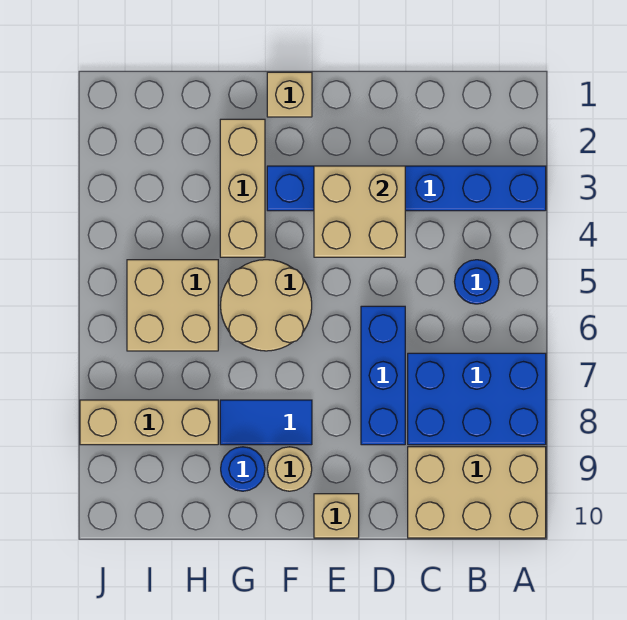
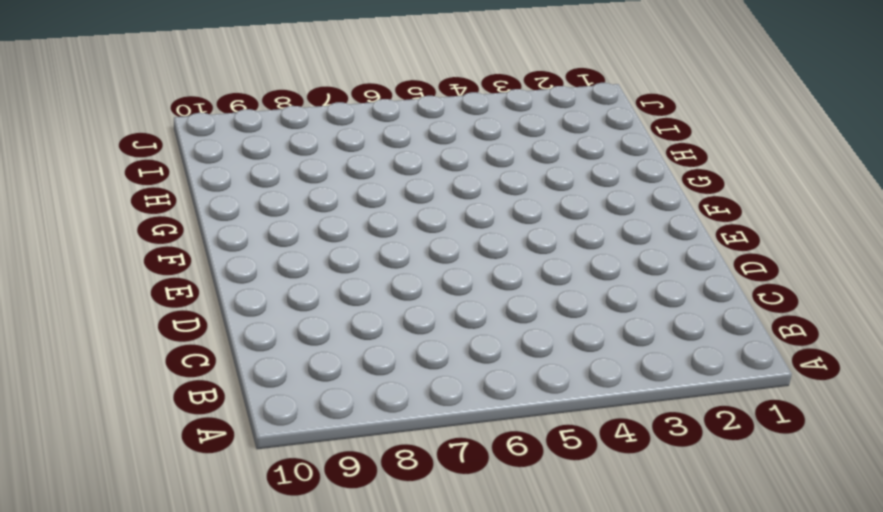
none -> blue 1x6 brick [267,166,546,211]
none -> blue 2x3 brick [408,353,546,445]
none -> tan 2x3 brick [408,447,546,538]

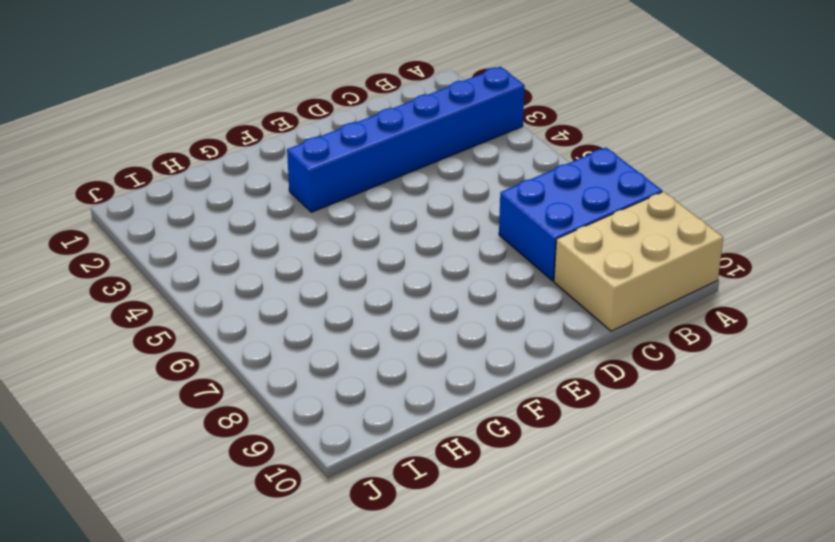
none -> blue 1x1 round brick [455,260,499,304]
none -> blue 1x3 brick [361,306,405,445]
none -> tan 1x1 brick [314,494,359,538]

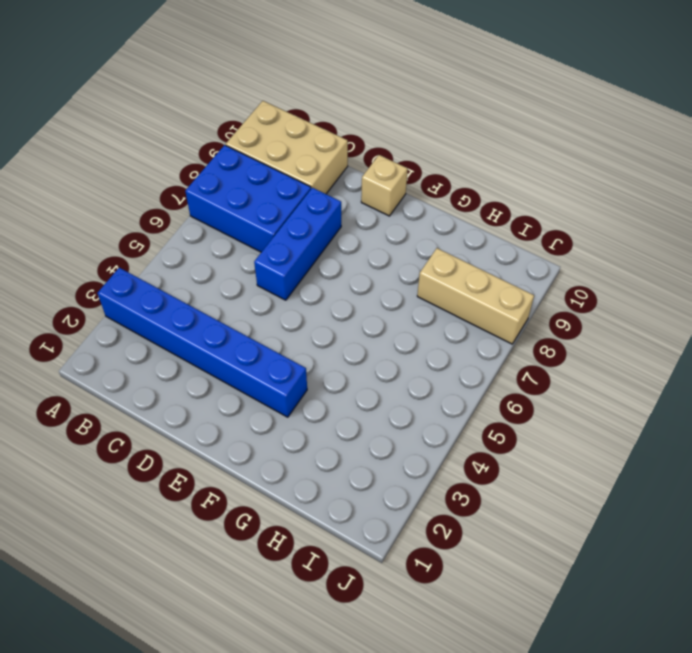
none -> blue 1x1 round brick [455,260,499,304]
none -> tan 1x1 brick [267,72,312,117]
none -> tan 2x2 round brick [221,260,312,351]

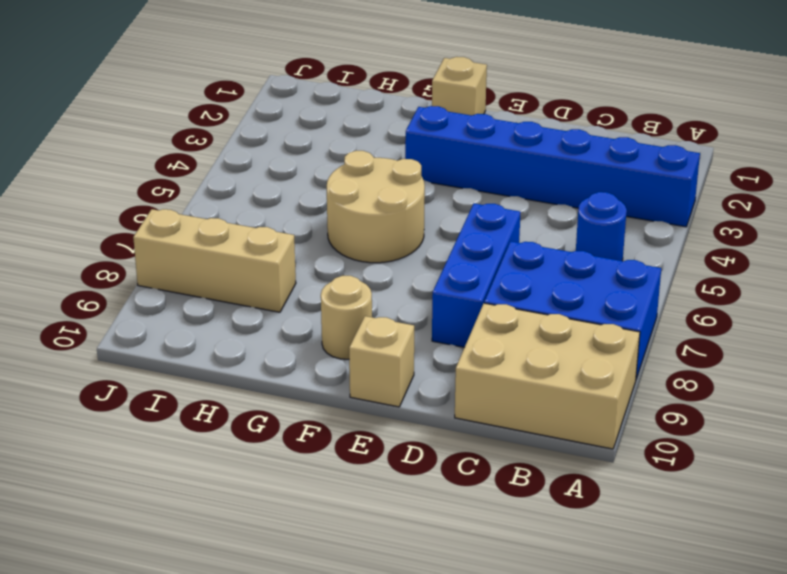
none -> blue 1x2 tile [220,400,312,445]
none -> tan 1x3 brick [220,119,265,257]
none -> blue 1x1 round brick [221,447,265,491]

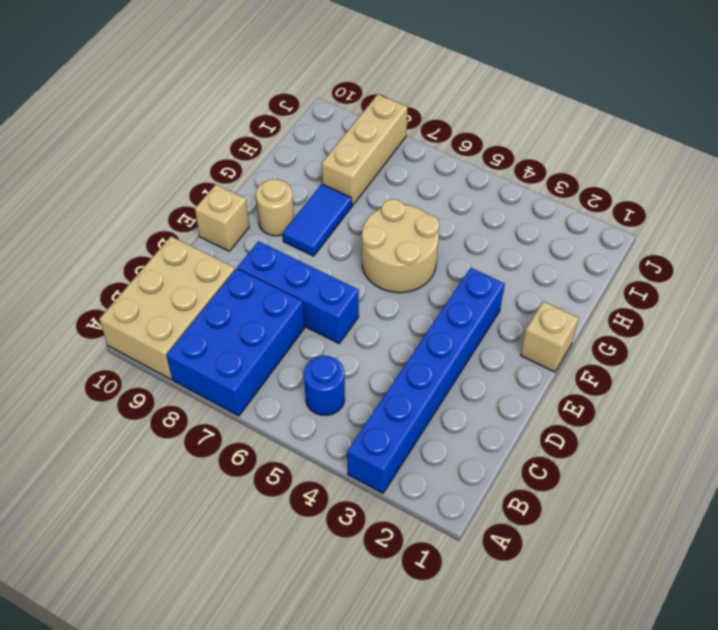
none -> tan 1x3 brick [220,119,265,257]
none -> blue 1x1 round brick [221,447,265,491]
none -> tan 2x2 brick [127,260,218,351]

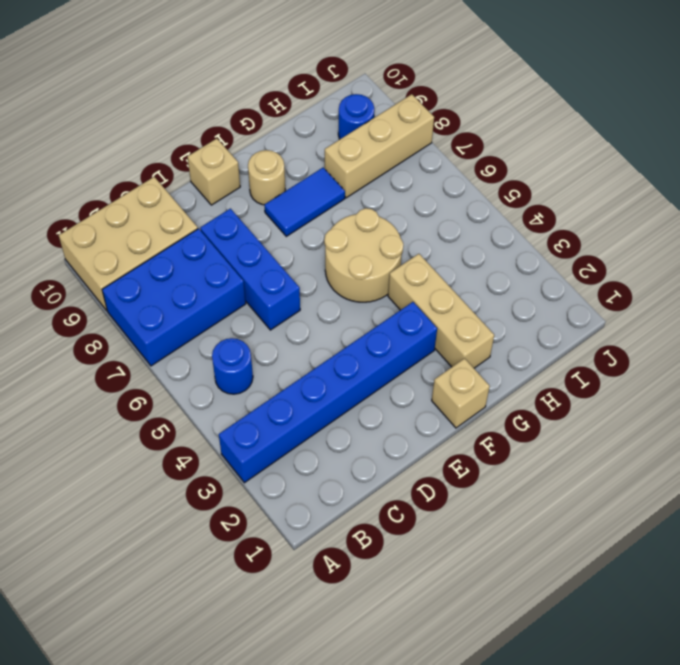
blue 1x1 round brick [338,94,374,139] -> blue 1x1 round brick moved to [221,447,265,491]
none -> tan 2x2 brick [127,260,218,351]
none -> tan 2x2 brick [314,166,405,257]

